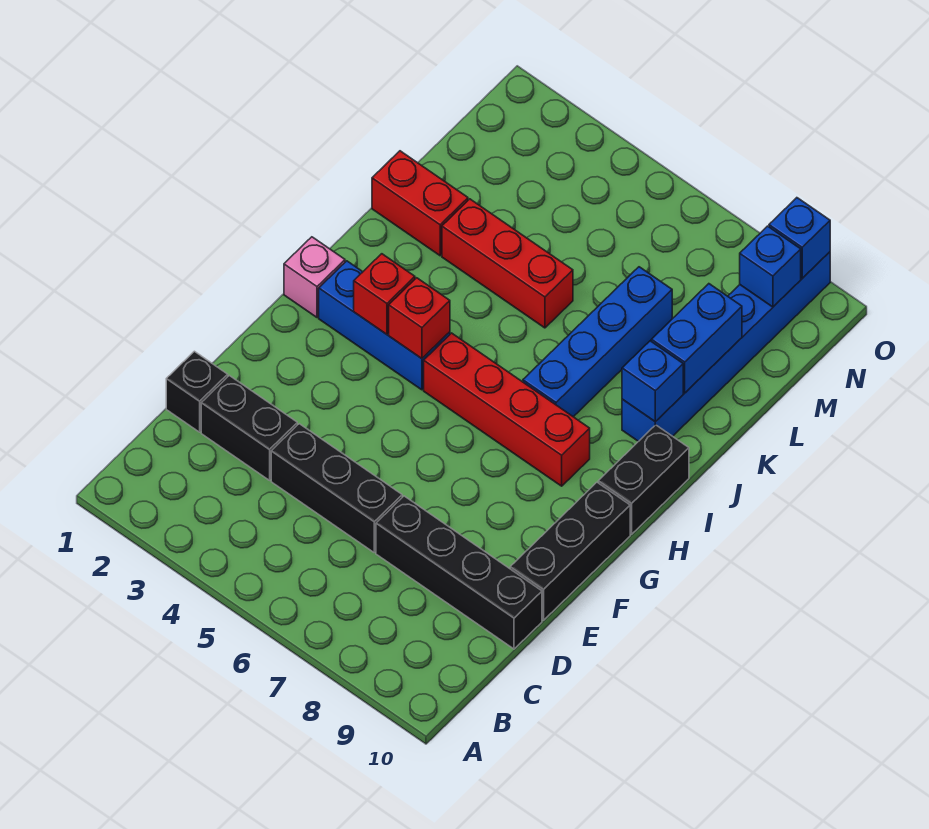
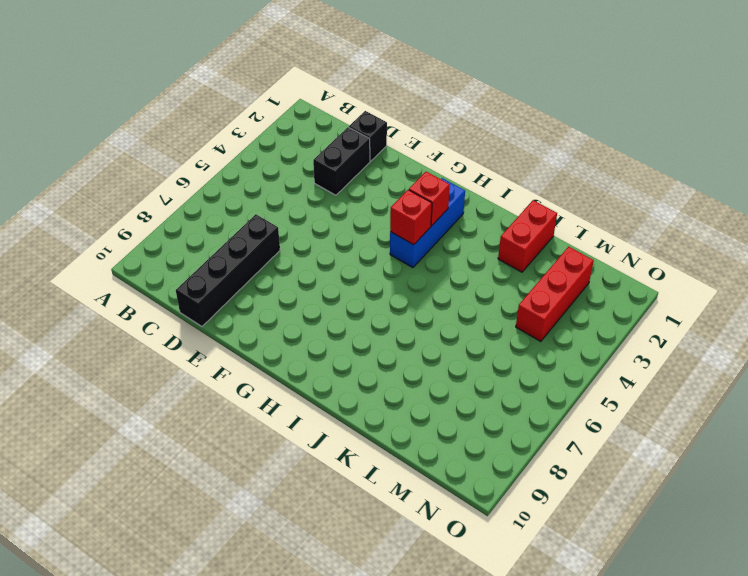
red 1x3 brick [516,247,594,341] -> red 1x3 brick moved to [442,199,573,328]
none -> black 1x3 brick [271,424,402,552]
none -> black 1x3 brick [510,482,630,620]
none -> pink 1x1 brick [284,237,345,317]

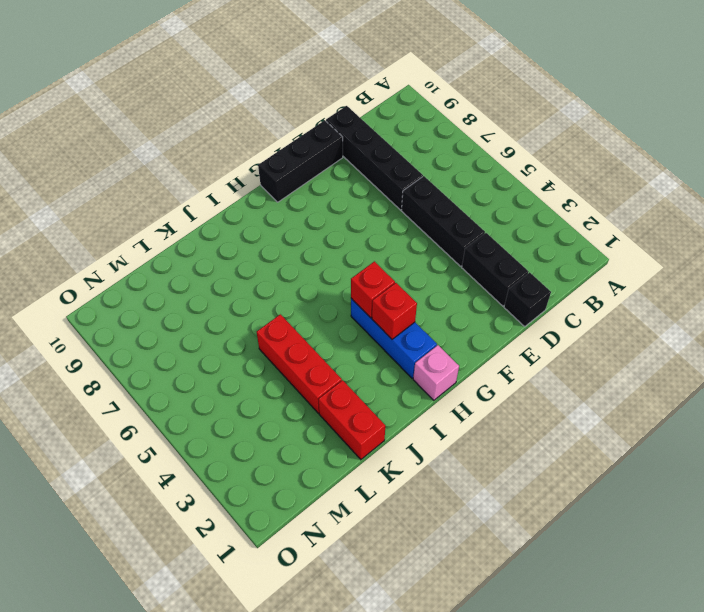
none -> red 1x4 brick [424,333,590,486]
none -> black 1x2 brick [598,425,689,534]
none -> blue 1x4 brick [523,267,672,417]

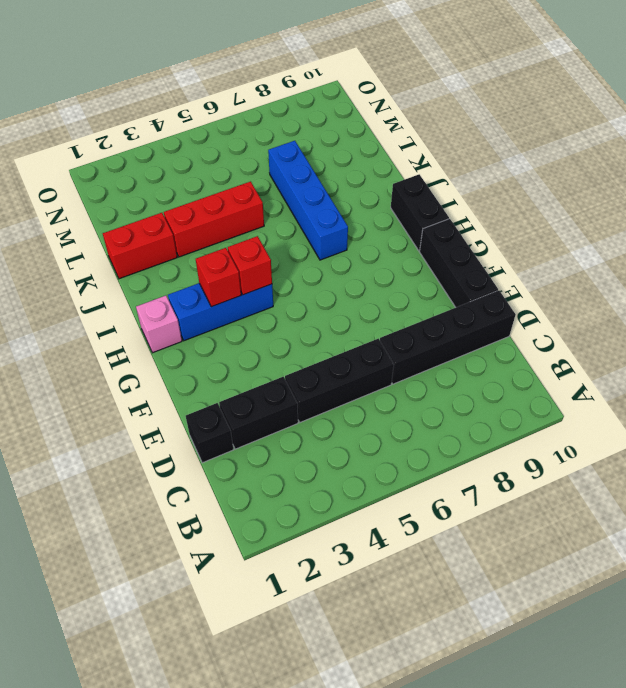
none -> red 1x4 brick [424,333,590,486]
none -> blue 1x6 brick [622,252,830,442]
none -> blue 1x1 brick [622,341,683,422]

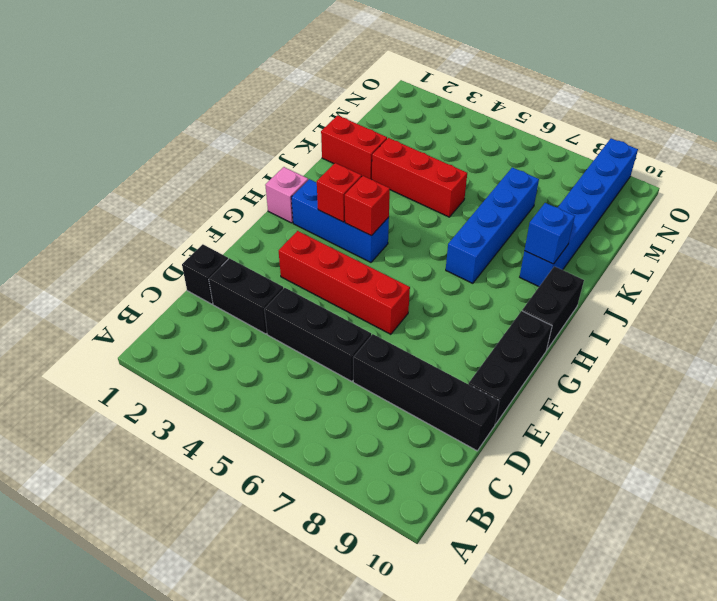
red 1x4 brick [279,231,410,334] -> red 1x4 brick moved to [424,333,590,486]
none -> blue 1x2 brick [651,284,742,393]
none -> blue 1x1 brick [740,226,801,307]
none -> blue 1x1 brick [769,198,830,278]

